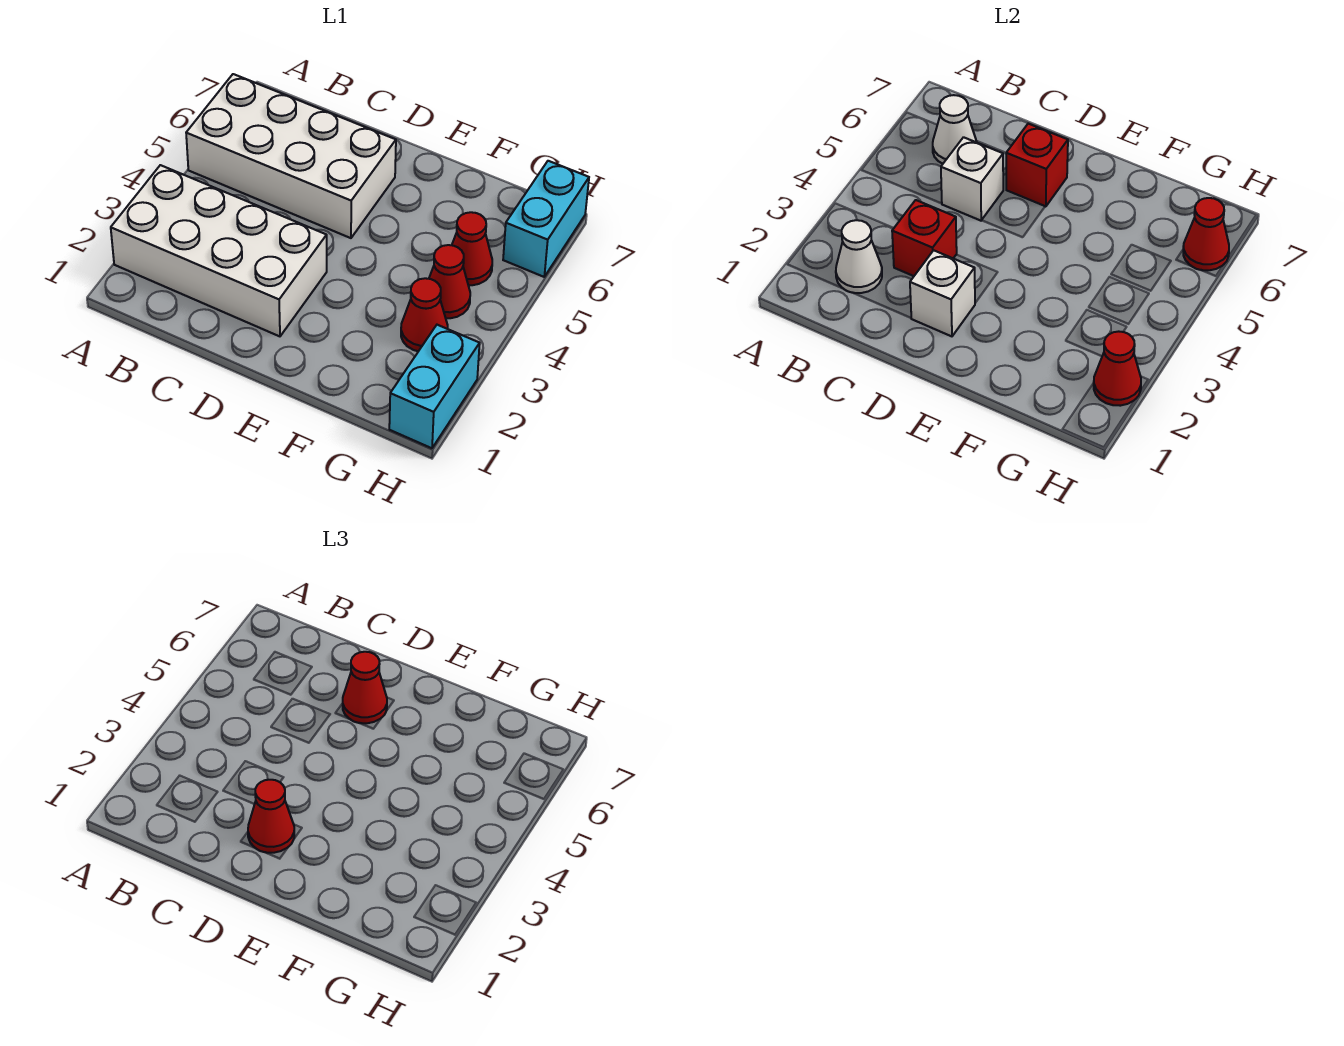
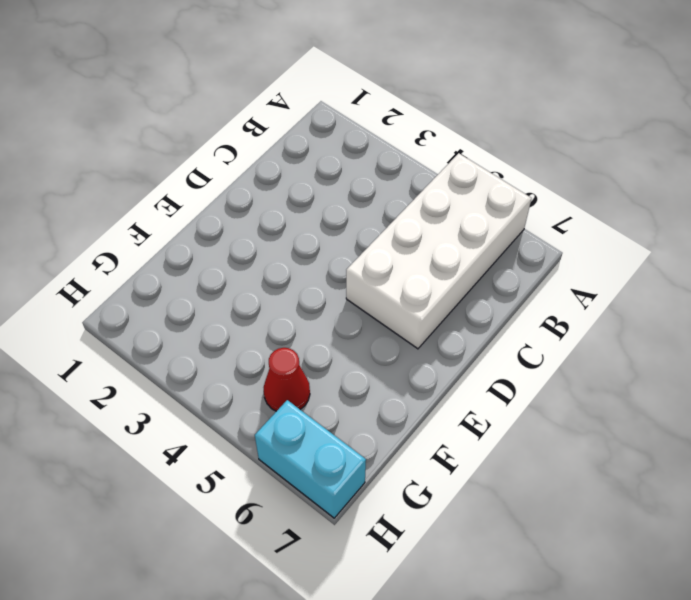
none -> white 2x4 brick [111,165,327,336]
none -> red 1x1 cone [401,278,448,351]
none -> red 1x1 cone [429,245,470,318]

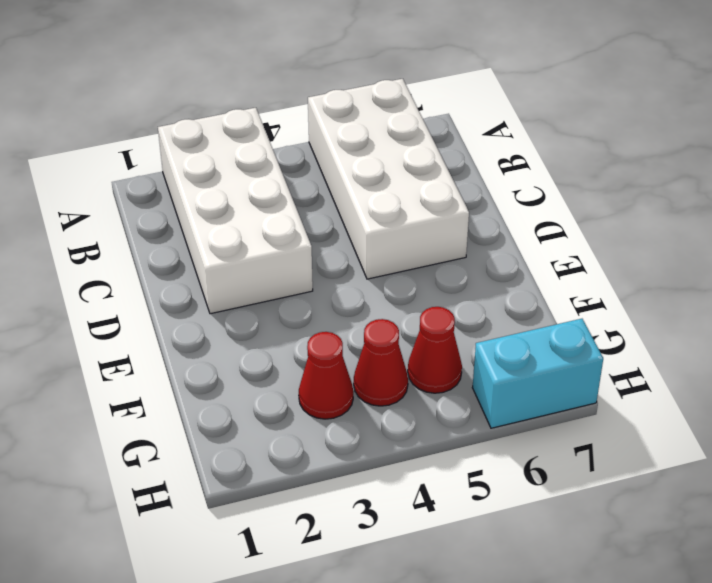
none -> cyan 1x2 brick [389,325,480,448]
none -> white 1x1 cone [836,220,882,293]
none -> white 1x1 cone [933,95,977,164]

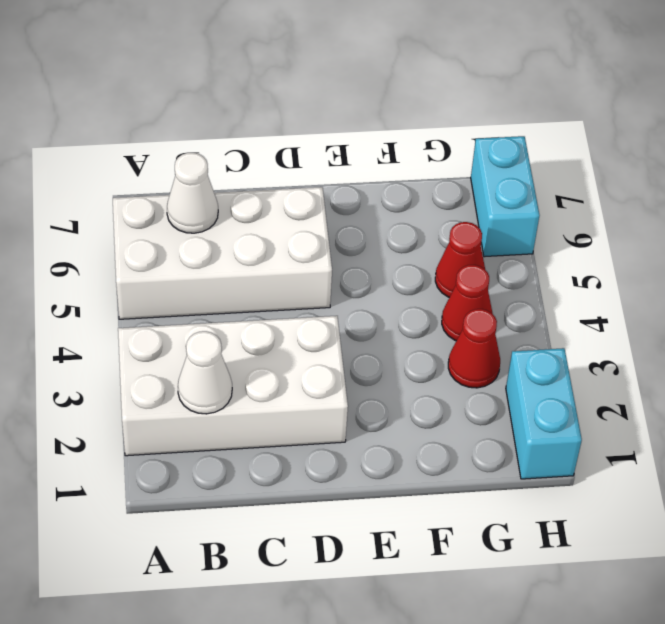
none -> red 1x1 brick [892,200,957,276]
none -> white 1x1 brick [941,137,1003,221]
none -> white 1x1 brick [910,250,975,336]

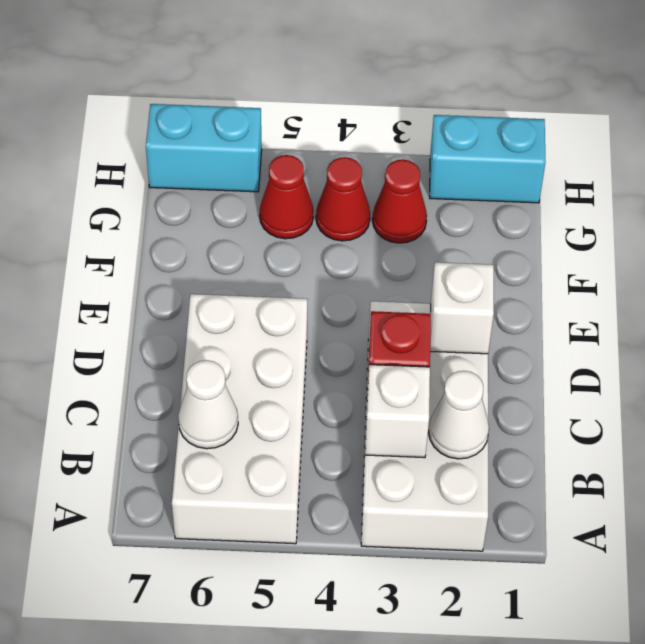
white 1x1 brick [365,365,430,458] -> white 1x1 brick moved to [941,137,1003,221]
none -> red 1x1 brick [1006,124,1068,207]
none -> red 1x1 cone [1094,331,1141,406]
none -> red 1x1 cone [1183,198,1229,270]

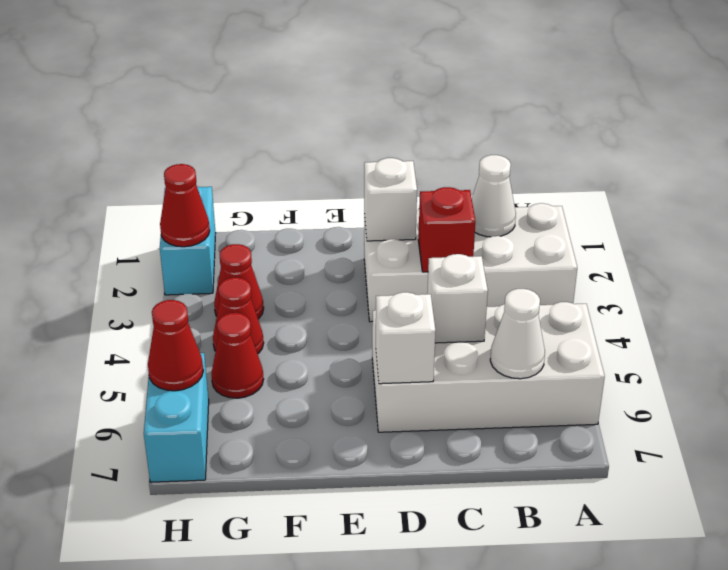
white 1x1 brick [376,292,435,384] -> red 1x1 brick [1006,124,1068,207]
none -> red 1x1 cone [248,780,294,853]
none -> red 1x1 cone [343,652,387,723]

